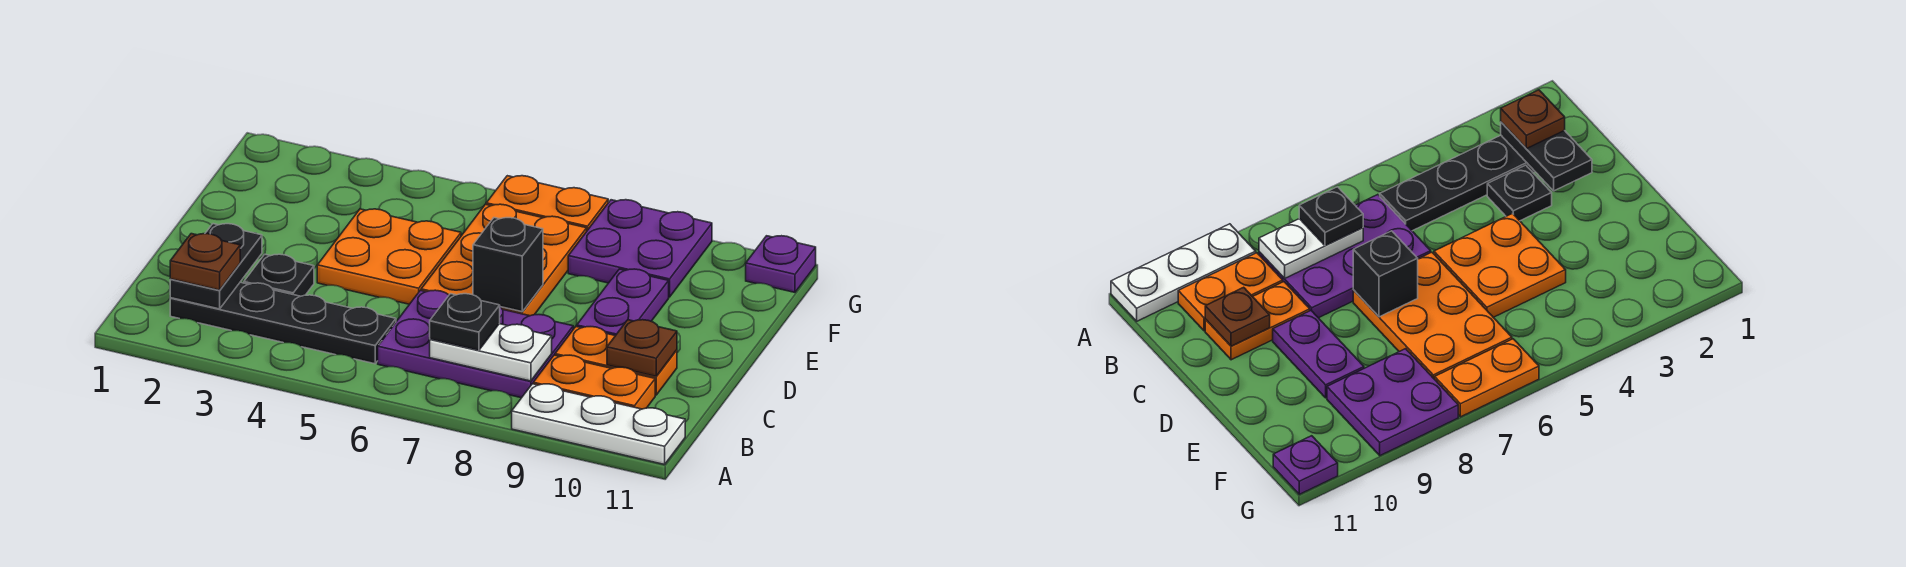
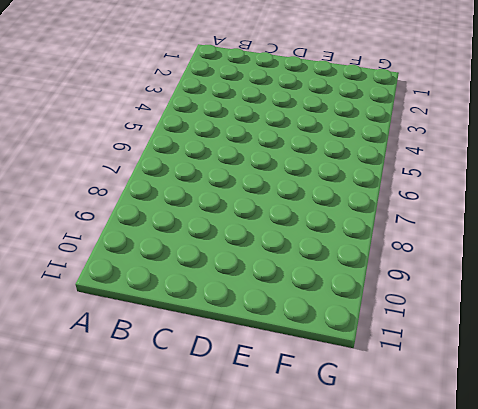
none -> white 1x3 plate [512,384,685,465]
none -> black 1x4 plate [170,282,396,364]
none -> purple 2x3 plate [378,290,573,398]

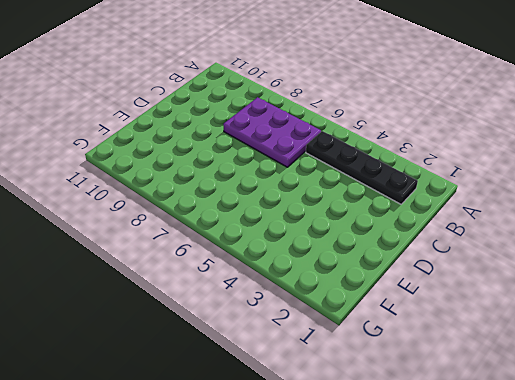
none -> white 1x3 plate [512,384,685,465]
none -> orange 1x2 plate [533,355,655,409]
none -> black 1x1 plate [244,254,314,296]

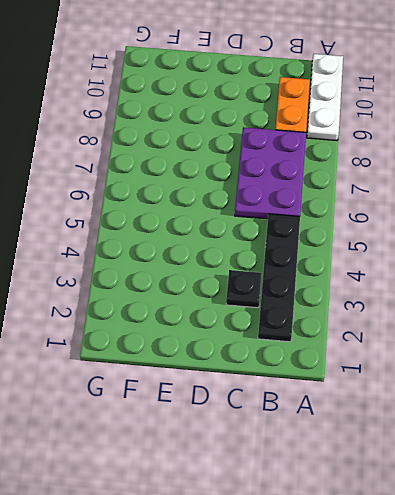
none -> orange 1x2 plate [555,326,677,395]
none -> orange 2x2 plate [317,209,461,304]
none -> orange 2x3 plate [421,204,587,316]

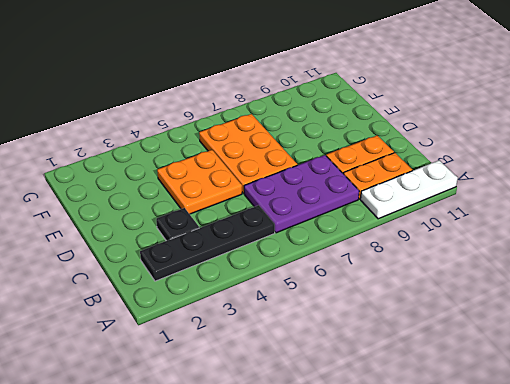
none -> purple 1x2 plate [577,269,669,336]
none -> purple 2x2 plate [568,200,712,297]
none -> orange 1x2 plate [486,176,608,230]

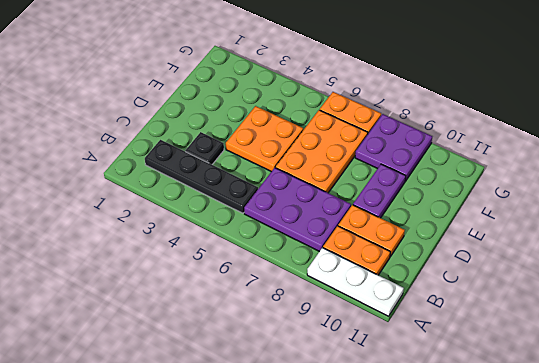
none -> purple 1x1 plate [746,236,816,292]
none -> black 1x2 plate [170,224,262,309]
none -> white 1x2 plate [430,324,552,381]

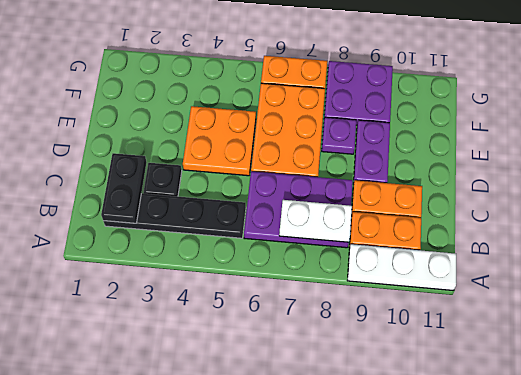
purple 1x1 plate [322,117,356,154] -> purple 1x1 plate moved to [746,236,816,292]
none -> brown 1x1 plate [607,320,677,376]
none -> black 1x1 brick [473,218,543,312]
none -> brown 1x1 plate [170,234,240,290]

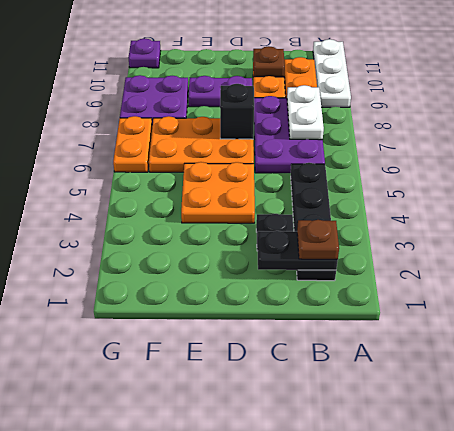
none -> black 1x1 plate [430,294,500,350]

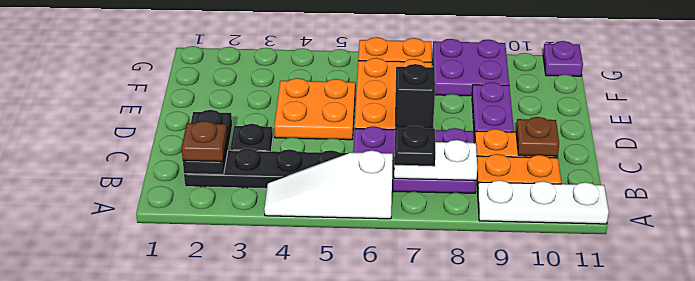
white 1x3 slope [264,151,393,219] -> none

